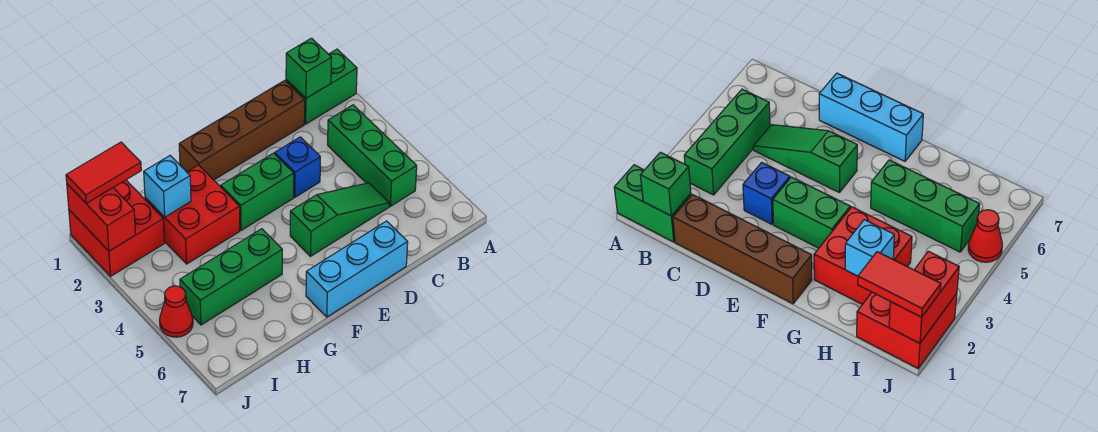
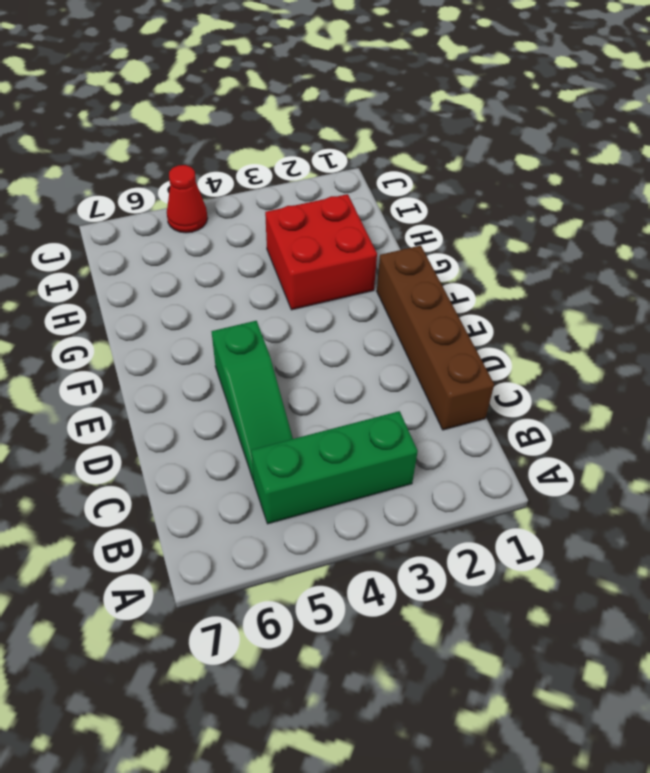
none -> green 1x2 brick [286,49,357,124]
none -> blue 1x1 brick [275,137,320,197]
none -> cyan 1x3 brick [306,221,408,317]

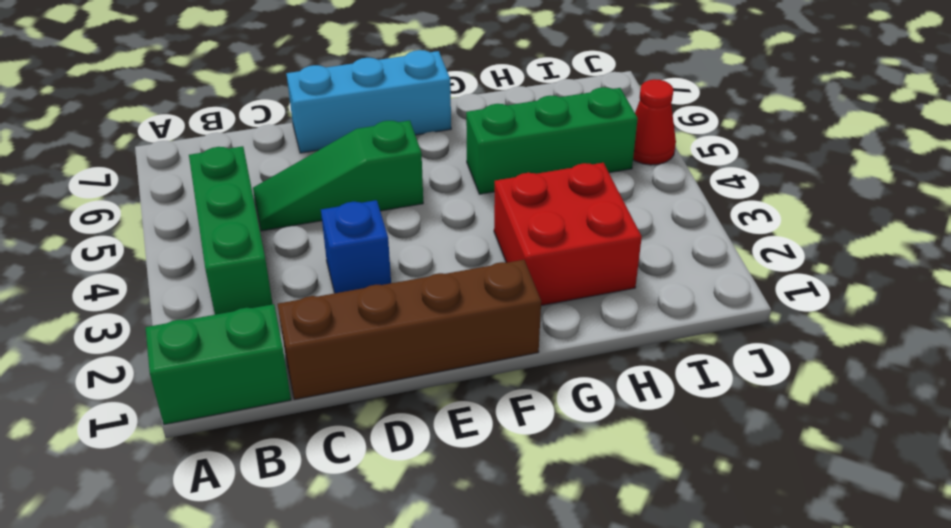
none -> green 1x2 brick [221,153,294,230]
none -> red 2x2 brick [69,180,164,276]
none -> green 1x1 brick [286,38,332,98]

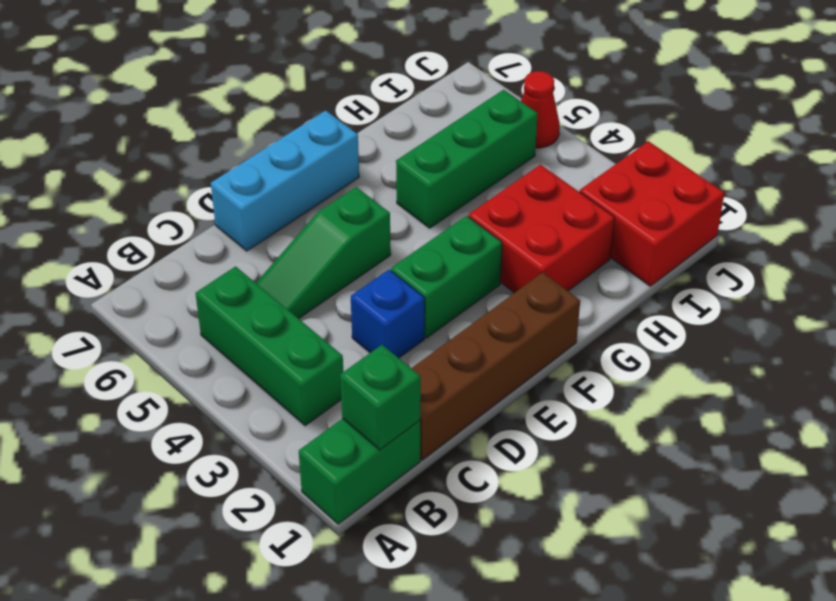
none -> cyan 1x1 brick [144,156,191,217]
none -> red 1x2 brick [67,184,136,251]
none -> red 1x2 tile [66,142,141,203]

